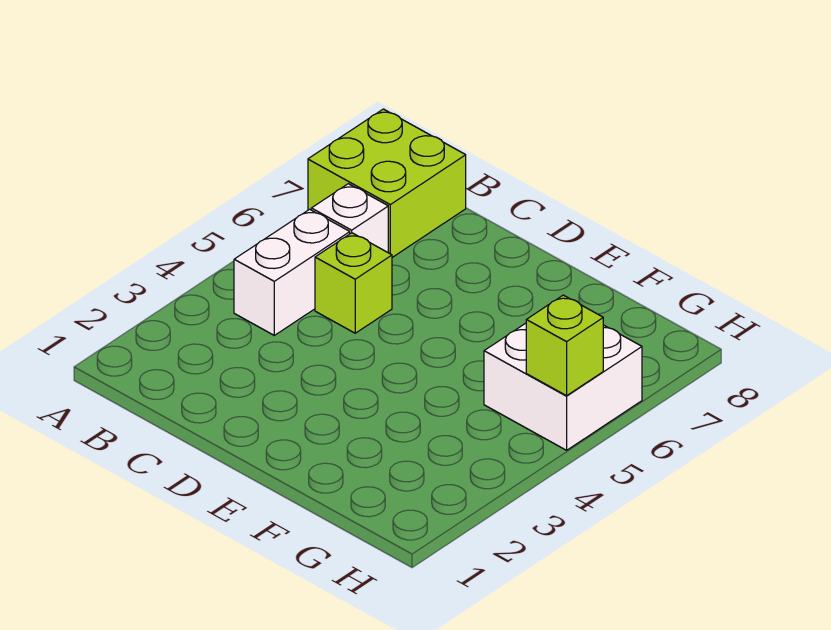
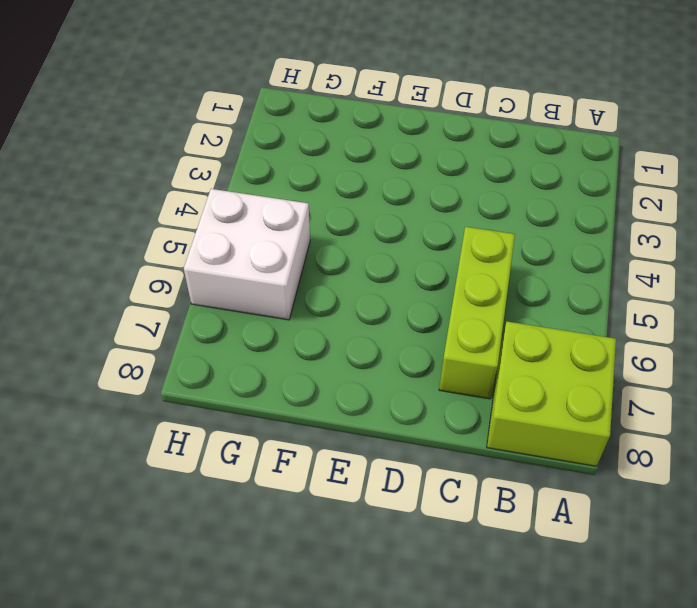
lime 1x3 brick [439,227,515,399] -> lime 1x1 brick [315,233,392,333]
none -> white 1x2 brick [234,209,350,335]
none -> white 1x1 brick [311,184,388,252]

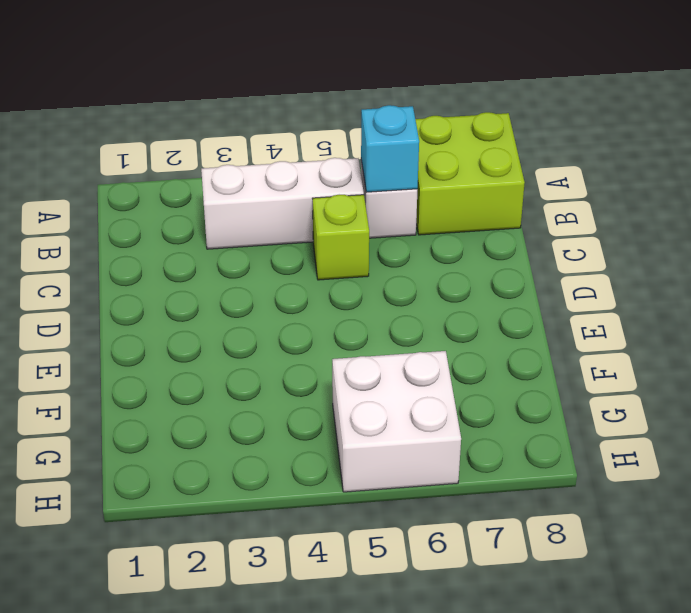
white 1x3 brick [201,158,364,249] -> white 1x2 brick [234,209,350,335]
cyan 1x1 brick [361,105,419,192] -> none
none -> lime 1x1 brick [526,295,603,396]

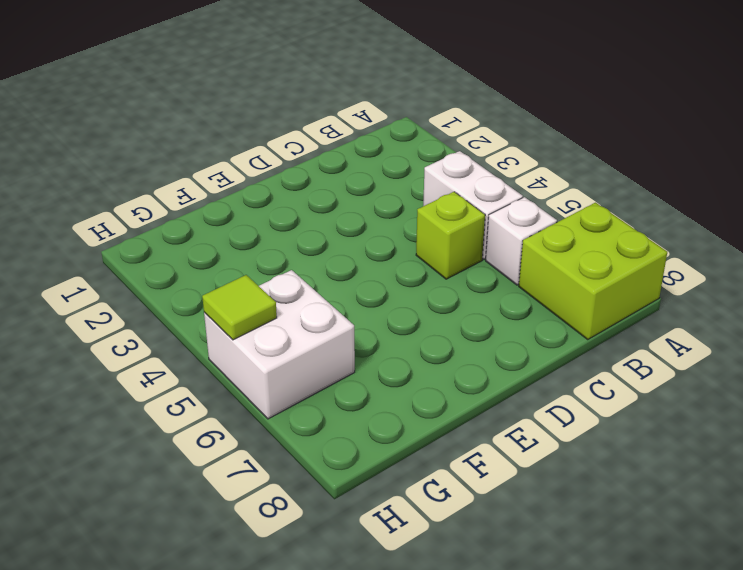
lime 1x1 tile [202,275,277,340] -> lime 1x1 brick [526,295,603,396]

